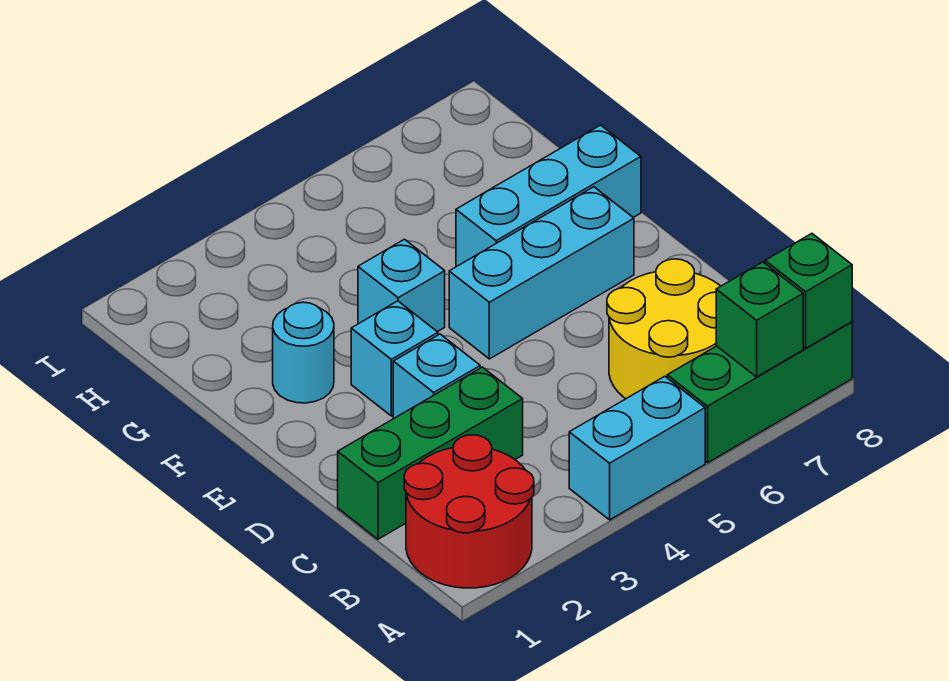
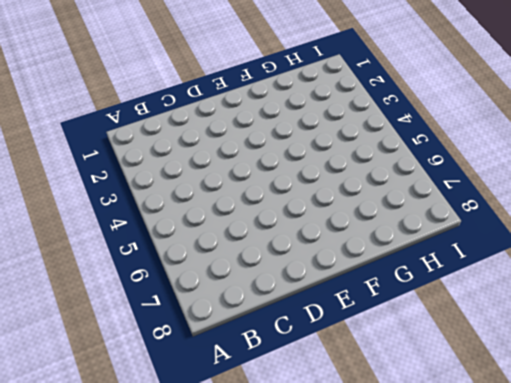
none -> red 2x2 round brick [404,435,534,588]
none -> cyan 1x2 brick [569,376,705,520]
none -> green 1x3 brick [667,322,852,463]

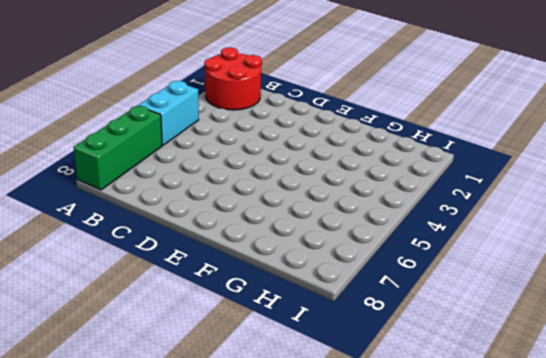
none -> yellow 2x2 round brick [607,259,720,399]
none -> green 1x3 brick [338,367,523,539]
none -> cyan 1x1 brick [393,334,480,418]

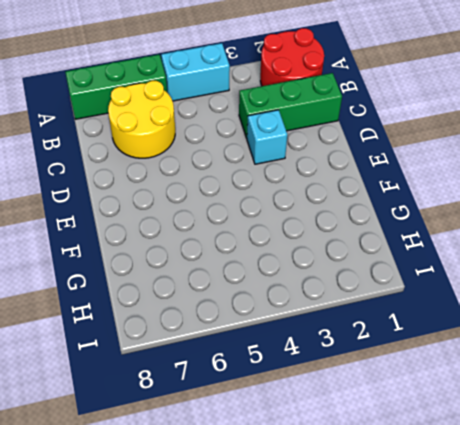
none -> cyan 1x1 brick [351,301,438,416]
none -> cyan 1x3 brick [449,187,634,359]
none -> cyan 1x1 round brick [273,302,334,403]

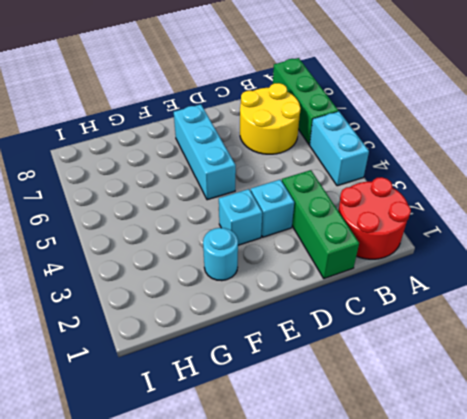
none -> cyan 1x1 brick [358,239,445,332]
none -> cyan 1x3 brick [456,125,641,266]
none -> green 1x1 brick [716,262,803,377]

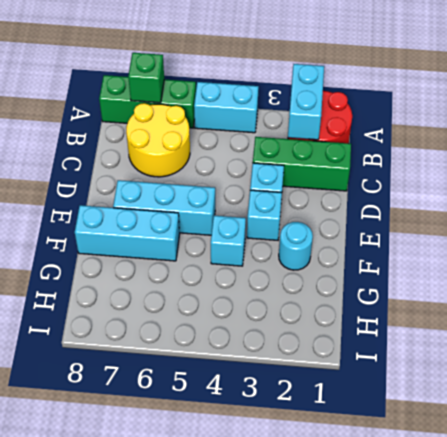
cyan 1x2 brick [288,64,324,140] -> none
none -> green 1x1 brick [765,233,852,348]

